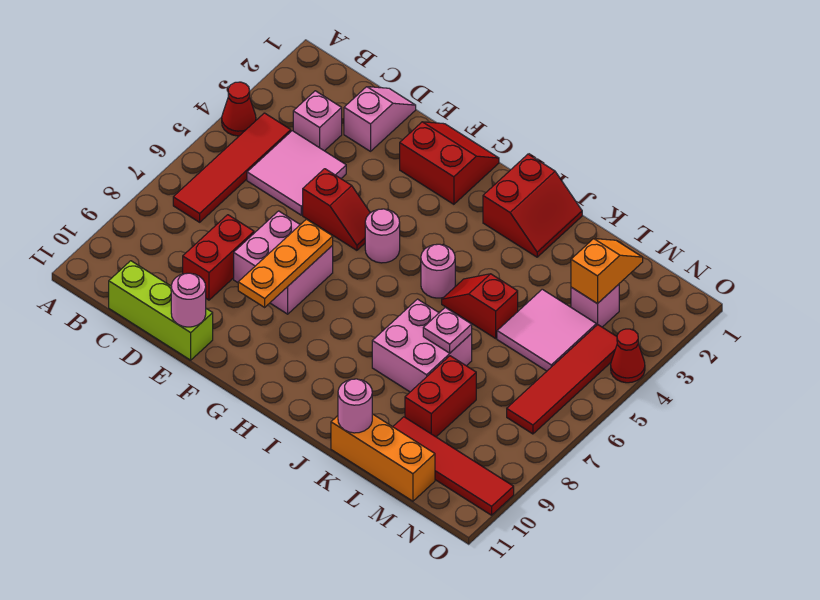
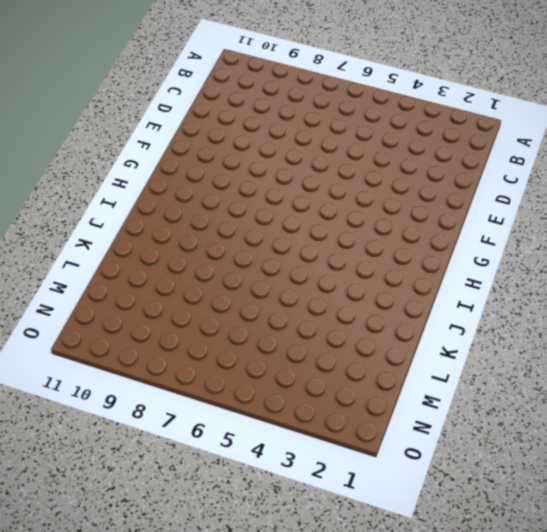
none -> red 1x1 cone [222,82,256,136]
none -> red 1x4 tile [173,113,291,222]
none -> pink 1x1 brick [293,91,342,151]

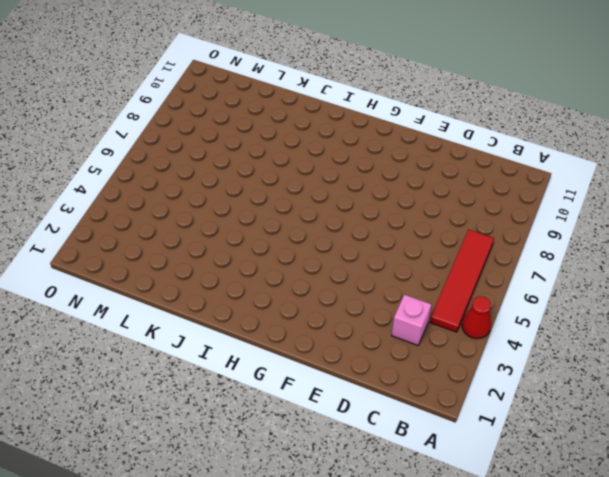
none -> pink 2x2 tile [247,131,346,215]
none -> lime 1x3 brick [109,261,213,360]
none -> pink 1x2 slope [344,87,416,151]

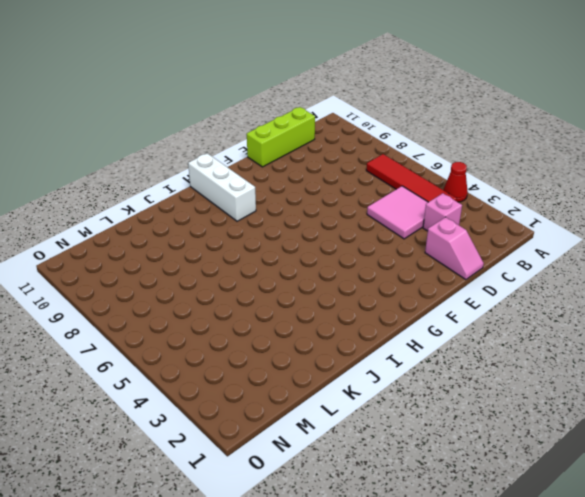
white 1x3 brick [188,153,256,221] -> none
none -> red 1x2 brick [183,215,254,300]
none -> red 1x2 slope [303,169,370,250]
none -> pink 2x2 brick [234,211,333,314]

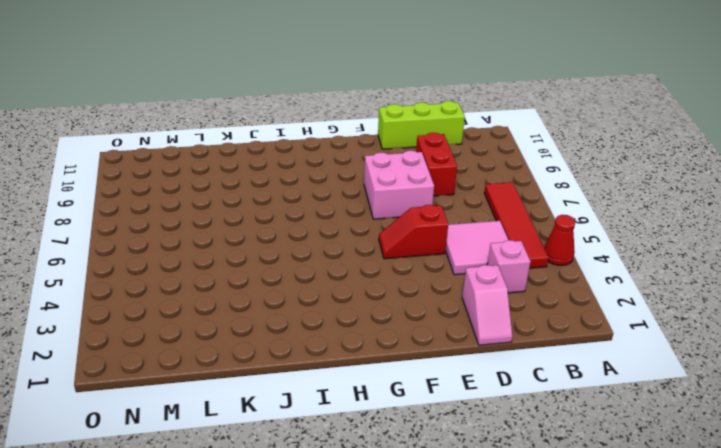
none -> red 2x2 slope [400,122,499,204]
none -> pink 1x1 round brick [365,209,400,263]
none -> red 2x2 slope [483,154,582,257]

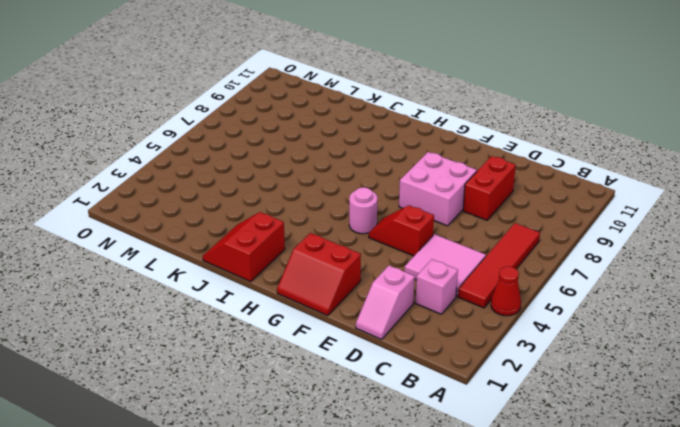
none -> lime 1x3 brick [109,261,213,360]
none -> pink 1x1 round brick [421,244,455,298]
none -> red 1x2 slope [442,274,518,338]

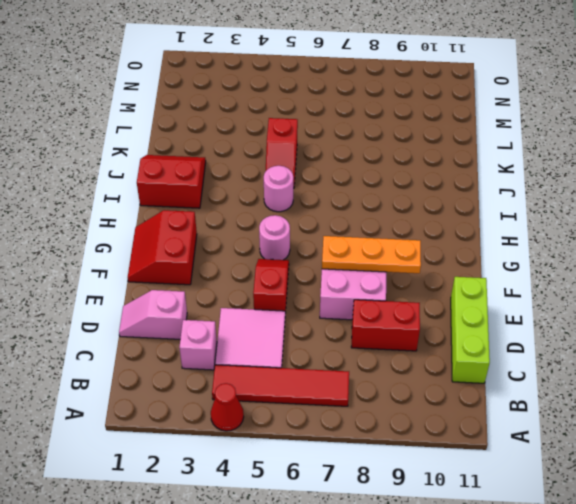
none -> pink 2x2 brick [372,299,472,392]
none -> orange 1x3 brick [331,414,435,501]
none -> pink 2x2 tile [497,289,596,371]

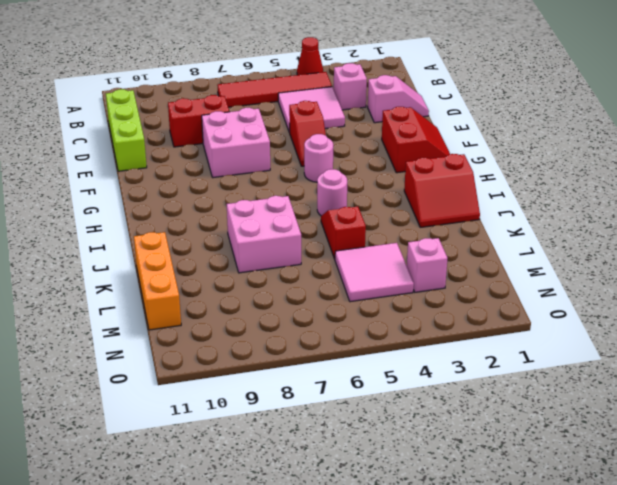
none -> red 1x2 brick [405,356,476,437]
none -> red 1x4 tile [393,417,514,515]
none -> red 1x4 tile [507,325,617,434]

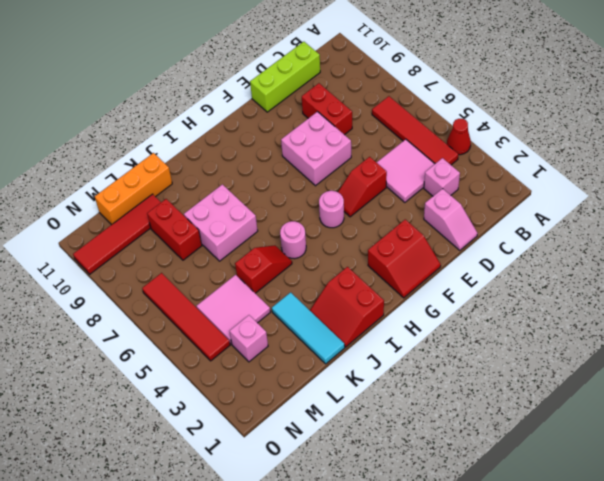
cyan 1x3 tile [272,292,345,364] -> none
none -> red 1x1 cone [611,329,645,383]
none -> pink 1x1 round brick [171,273,206,327]
none -> orange 1x3 plate [238,219,333,307]

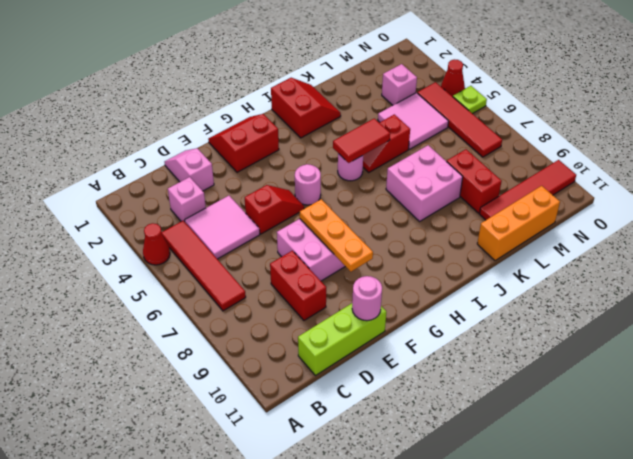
red 1x2 tile [333,118,390,163] -> none
lime 1x1 plate [453,86,487,114] -> none
none -> pink 1x1 plate [423,308,472,353]
none -> pink 1x1 round brick [338,379,372,433]
none -> orange 1x2 slope [571,239,643,304]

